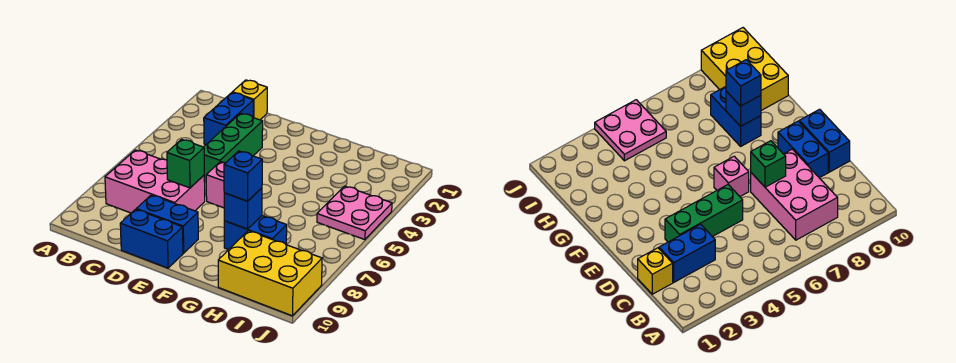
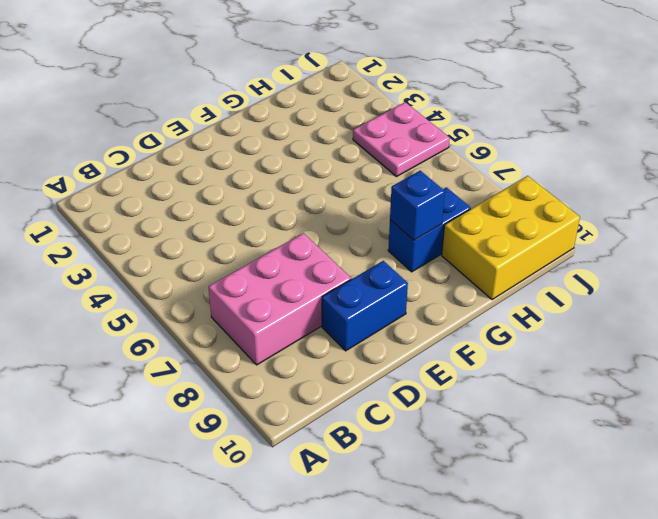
none -> yellow 1x1 brick [232,80,267,120]
none -> blue 1x2 brick [204,93,253,145]
none -> green 1x3 brick [204,113,263,182]

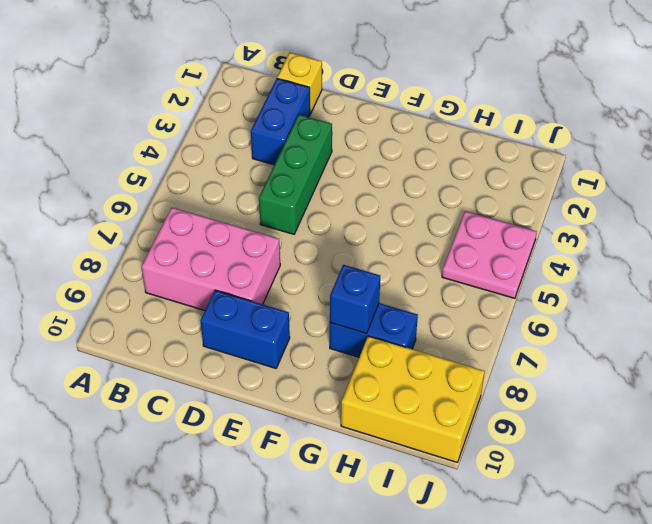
none -> blue 1x2 brick [120,209,183,268]
none -> pink 1x1 brick [206,162,225,208]
none -> green 1x1 brick [167,139,204,188]

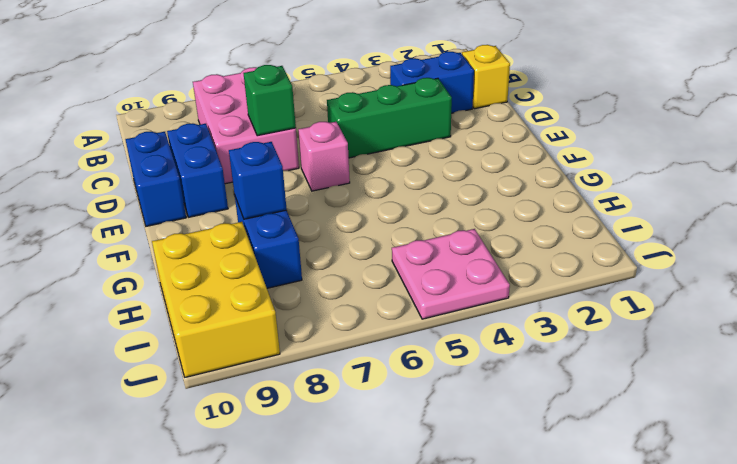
none -> blue 1x1 brick [224,151,262,201]

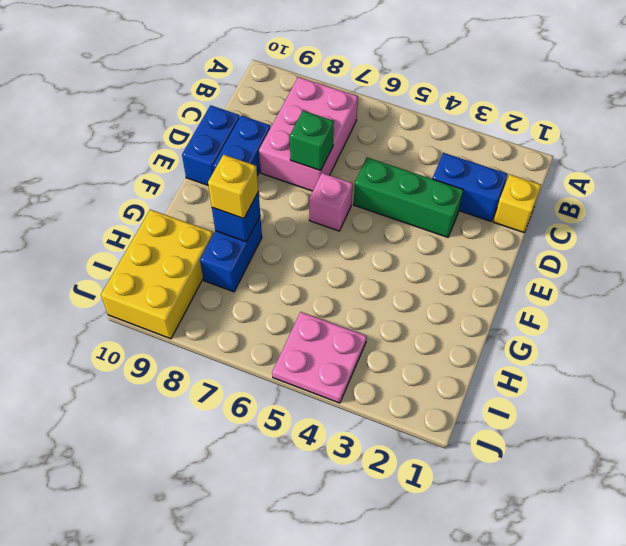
yellow 1x1 brick [208,155,258,219] -> blue 1x1 brick [224,151,262,201]

